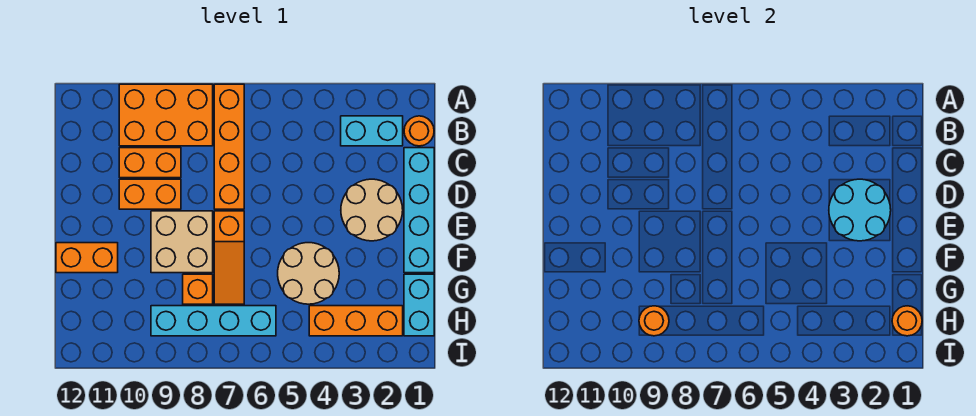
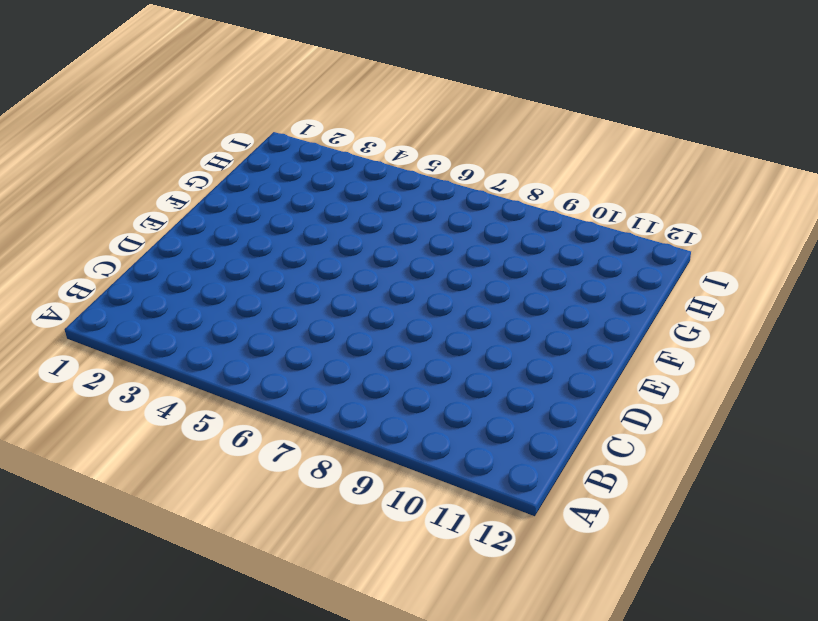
none -> orange 1x4 brick [214,84,244,209]
none -> orange 2x3 brick [119,84,213,146]
none -> orange 1x1 round brick [404,116,434,146]

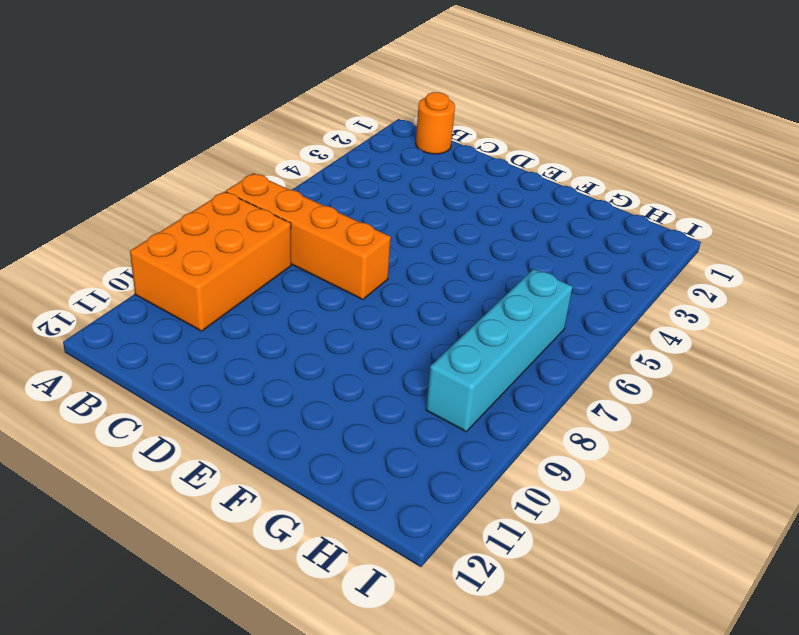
none -> cyan 1x2 brick [341,116,403,146]
none -> cyan 1x4 brick [404,148,434,273]
none -> orange 1x2 brick [119,148,181,178]

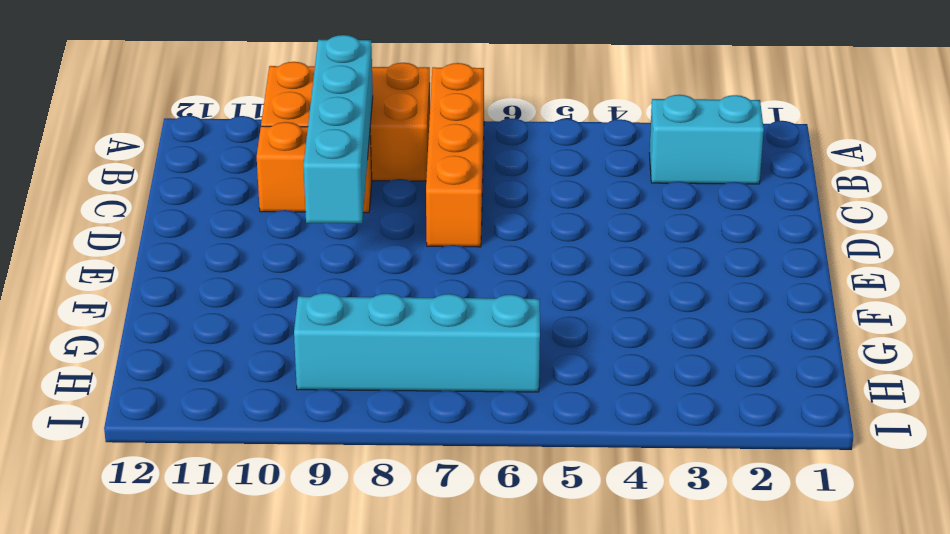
cyan 1x4 brick [303,35,373,223] -> cyan 1x4 brick moved to [404,148,434,273]
none -> orange 1x1 round brick [404,116,434,146]
none -> tan 2x2 round brick [341,179,403,241]
none -> orange 1x2 brick [119,179,181,209]

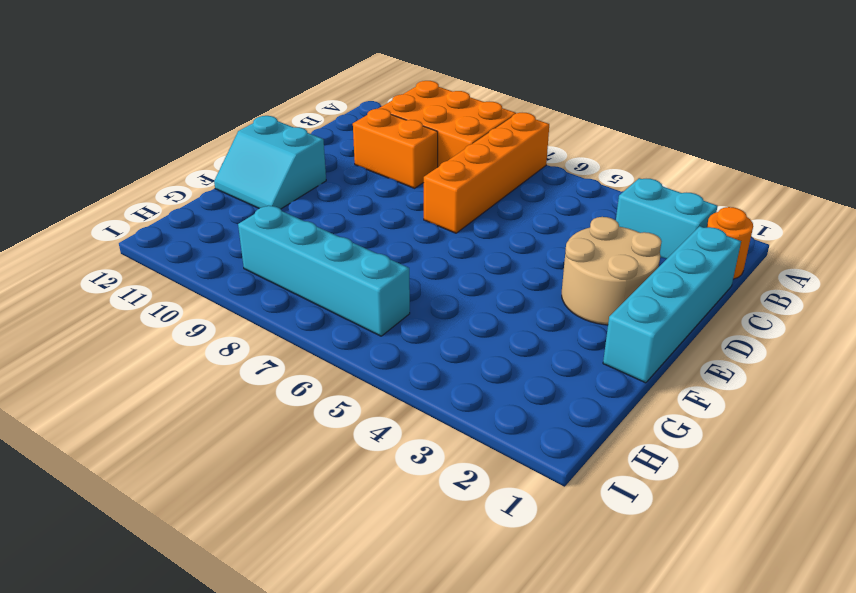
cyan 2x2 slope [214,116,326,209] -> orange 1x2 brick [56,243,118,273]
none -> orange 1x2 brick [119,179,181,209]
none -> orange 1x3 slope [214,211,244,304]
none -> tan 2x2 brick [151,211,213,273]

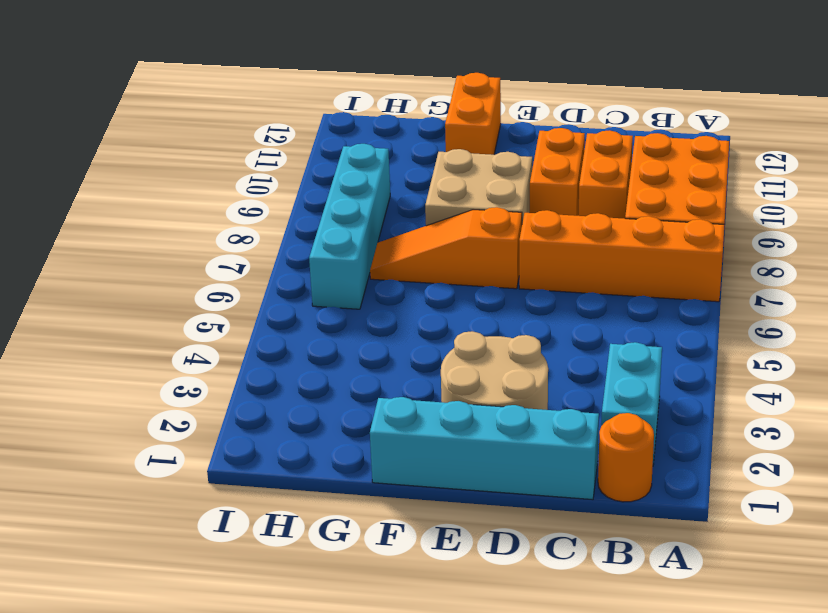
none -> tan 2x2 round brick [278,243,339,304]
none -> cyan 1x2 brick [404,274,434,336]
none -> orange 1x1 brick [183,274,213,304]

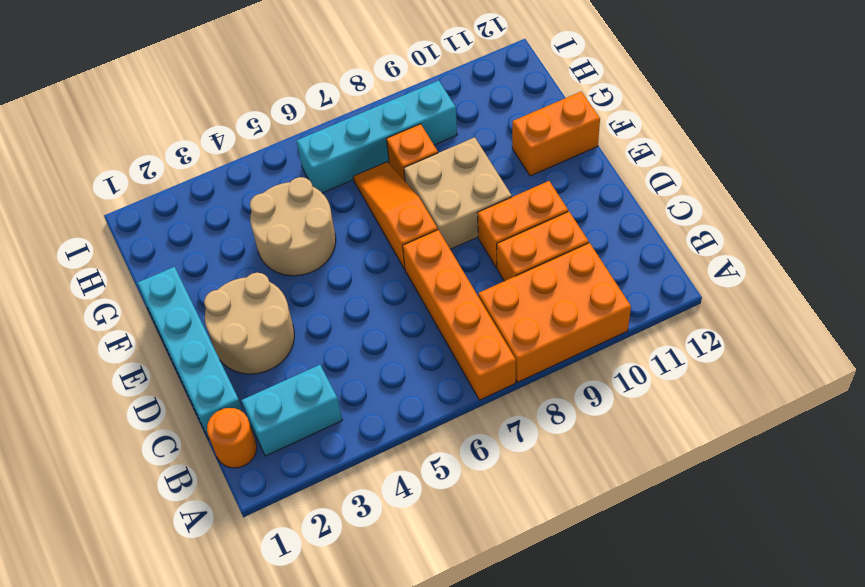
none -> cyan 1x2 brick [404,274,434,336]
none -> orange 1x3 brick [309,306,403,336]
none -> cyan 2x2 round brick [829,179,891,241]

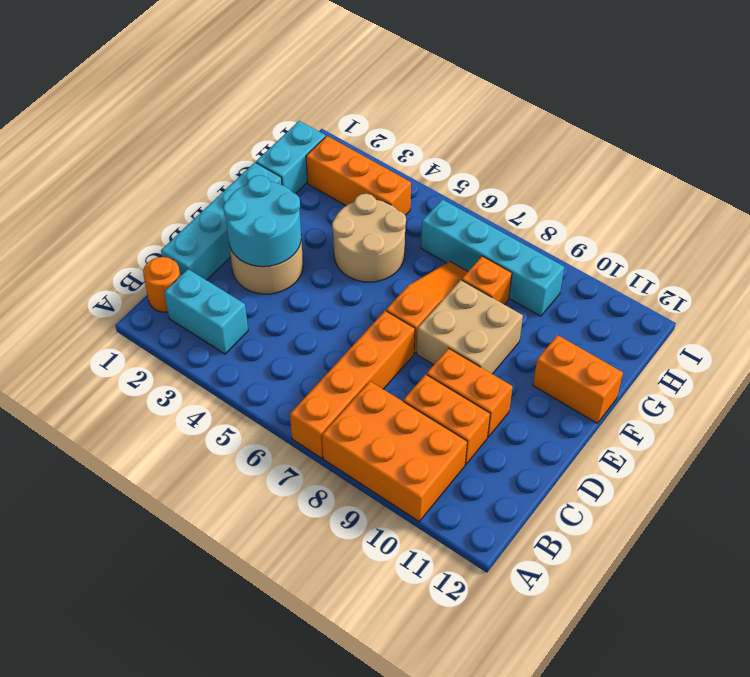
none -> orange 1x1 round brick [892,306,922,336]
none -> orange 1x1 round brick [639,306,669,336]

